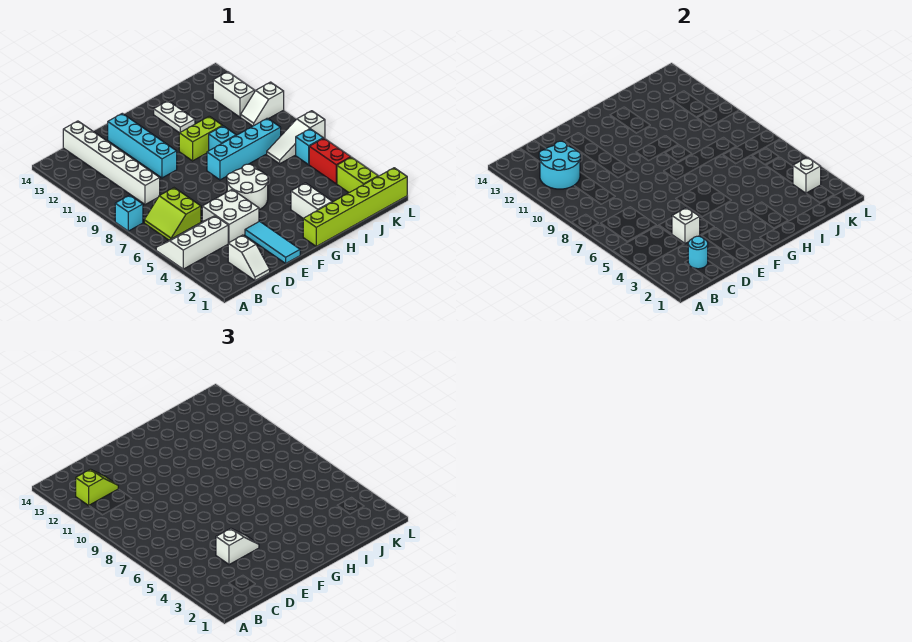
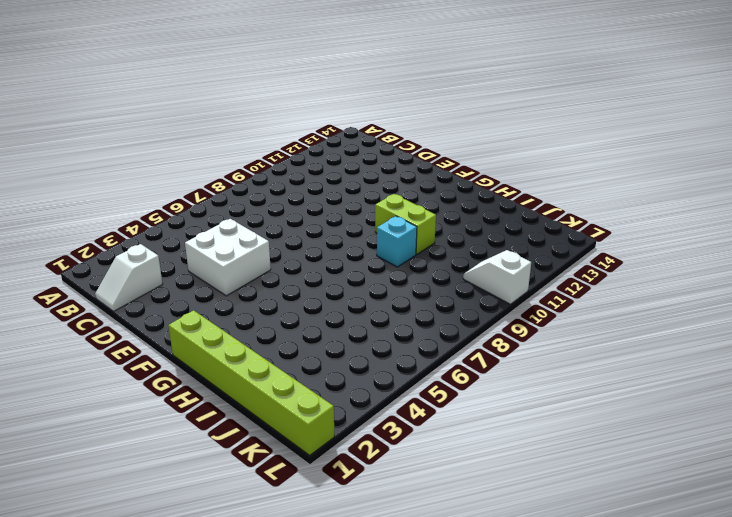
none -> white 2x3 slope [156,216,228,269]
none -> cyan 1x1 brick [115,195,143,231]
none -> lime 2x2 slope [144,188,201,240]

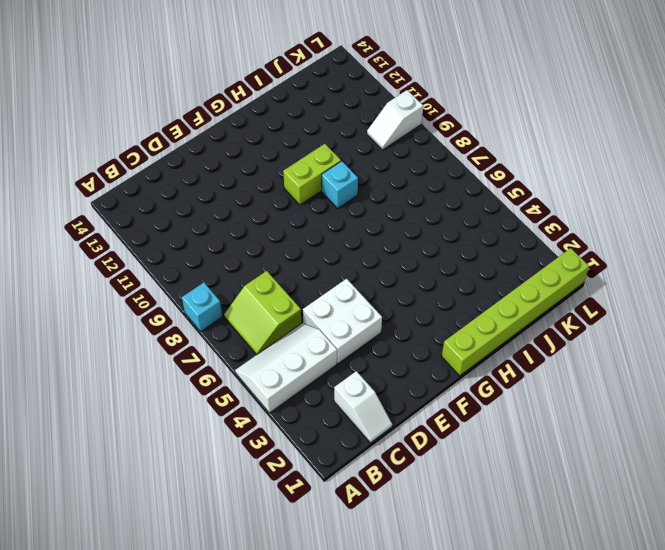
none -> white 1x6 brick [63,121,160,205]
none -> cyan 1x3 tile [245,221,300,263]
none -> cyan 1x4 brick [108,113,177,178]

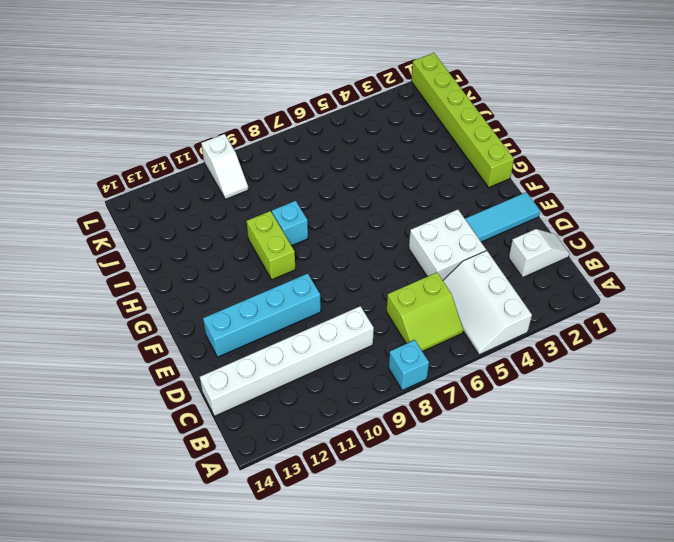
none -> white 2x2 round brick [227,164,268,209]
none -> cyan 1x4 brick [207,118,281,180]
none -> white 1x2 brick [291,183,332,218]

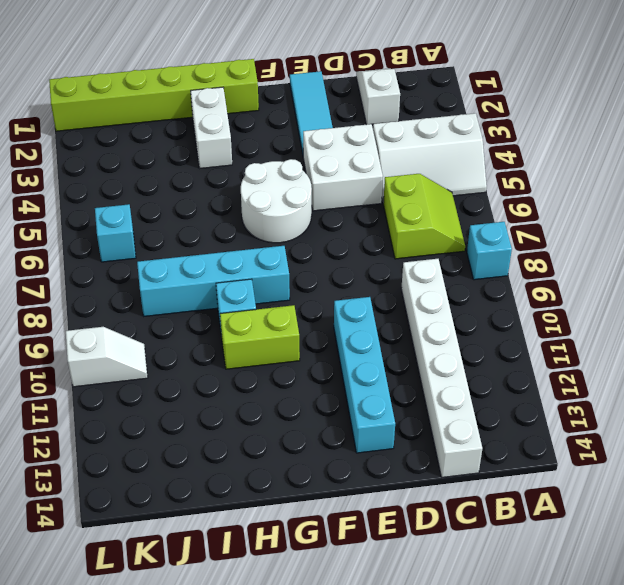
none -> white 1x2 plate [154,101,195,133]
none -> white 1x3 slope [267,111,325,164]
none -> lime 1x2 brick [337,157,378,193]

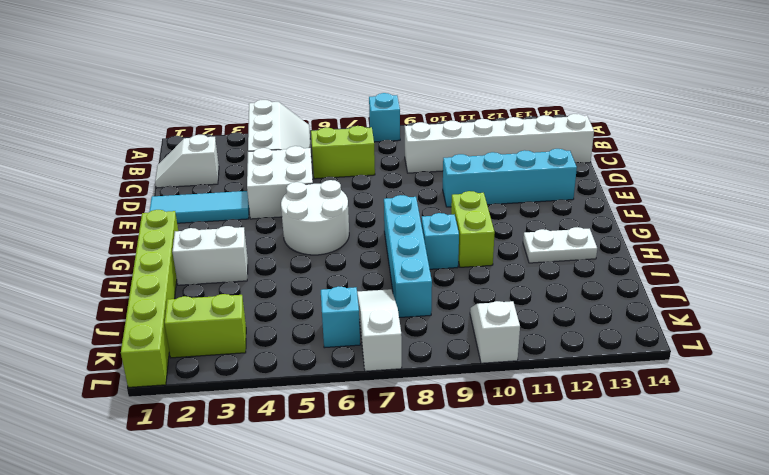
none -> red 1x2 brick [309,138,351,184]
none -> white 1x2 brick [213,72,255,117]
none -> cyan 2x2 round brick [539,141,580,189]

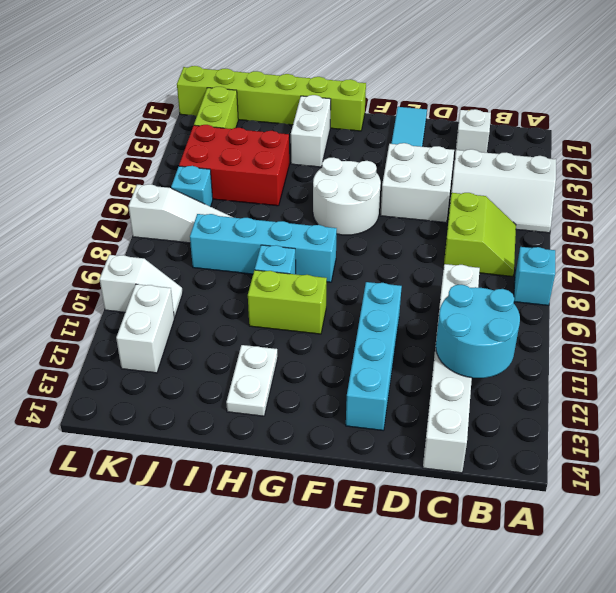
red 2x3 brick [179,125,289,206] -> red 1x2 brick [309,138,351,184]
none -> cyan 1x1 round brick [688,236,708,269]
none -> white 1x1 brick [672,208,700,244]
none -> white 1x1 brick [793,157,821,193]

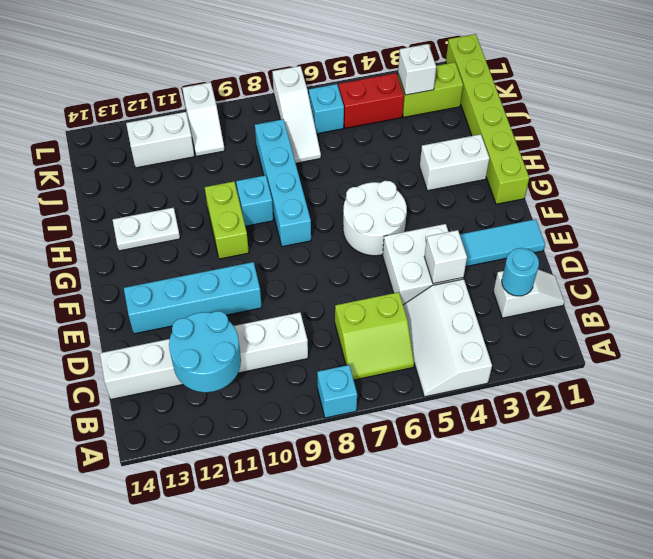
none -> lime 1x2 slope [76,469,118,505]
none -> white 1x2 slope [216,528,259,565]

